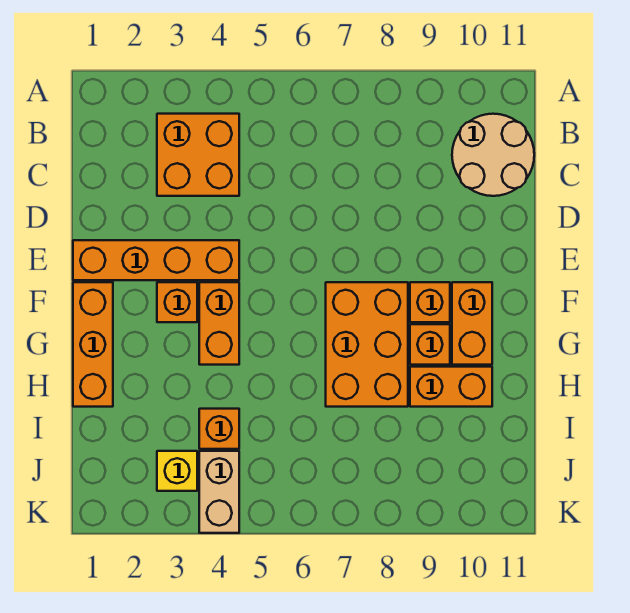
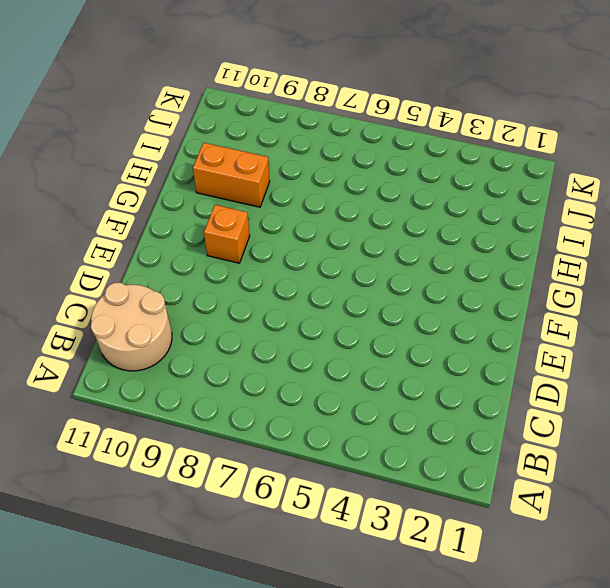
none -> orange 2x2 brick [157,114,239,196]
none -> orange 1x4 brick [73,240,239,280]
none -> orange 1x3 brick [73,282,113,407]

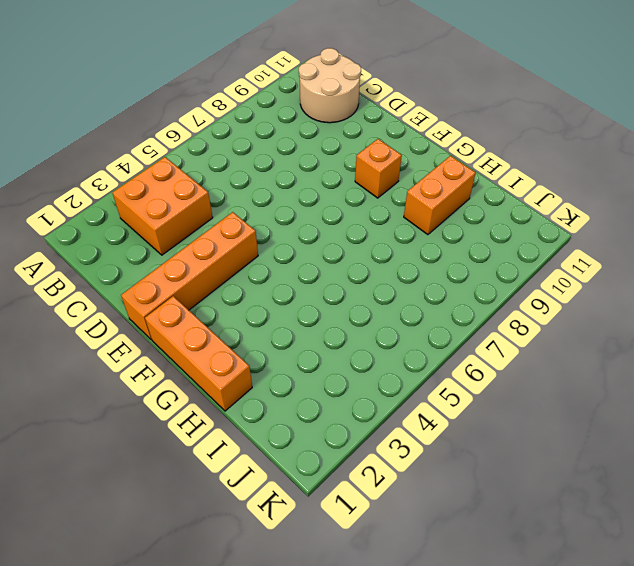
none -> orange 1x1 brick [157,282,197,322]
none -> orange 1x2 brick [199,282,239,365]
none -> orange 2x3 brick [326,282,408,407]

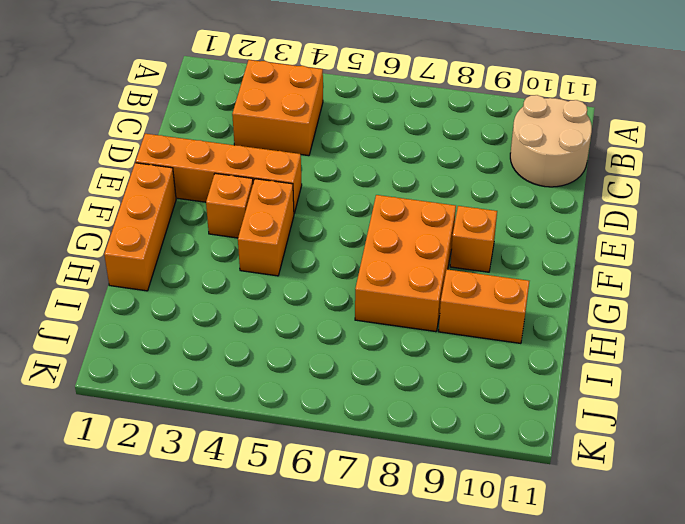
none -> orange 1x2 brick [452,282,492,365]
none -> orange 1x1 brick [410,324,450,365]
none -> orange 1x1 brick [199,409,239,449]

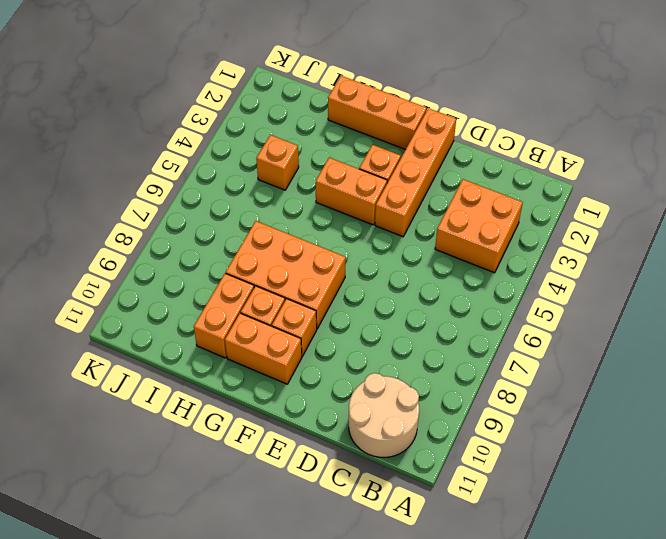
none -> yellow 1x1 brick [157,451,197,491]
none -> tan 1x2 brick [199,451,239,533]

